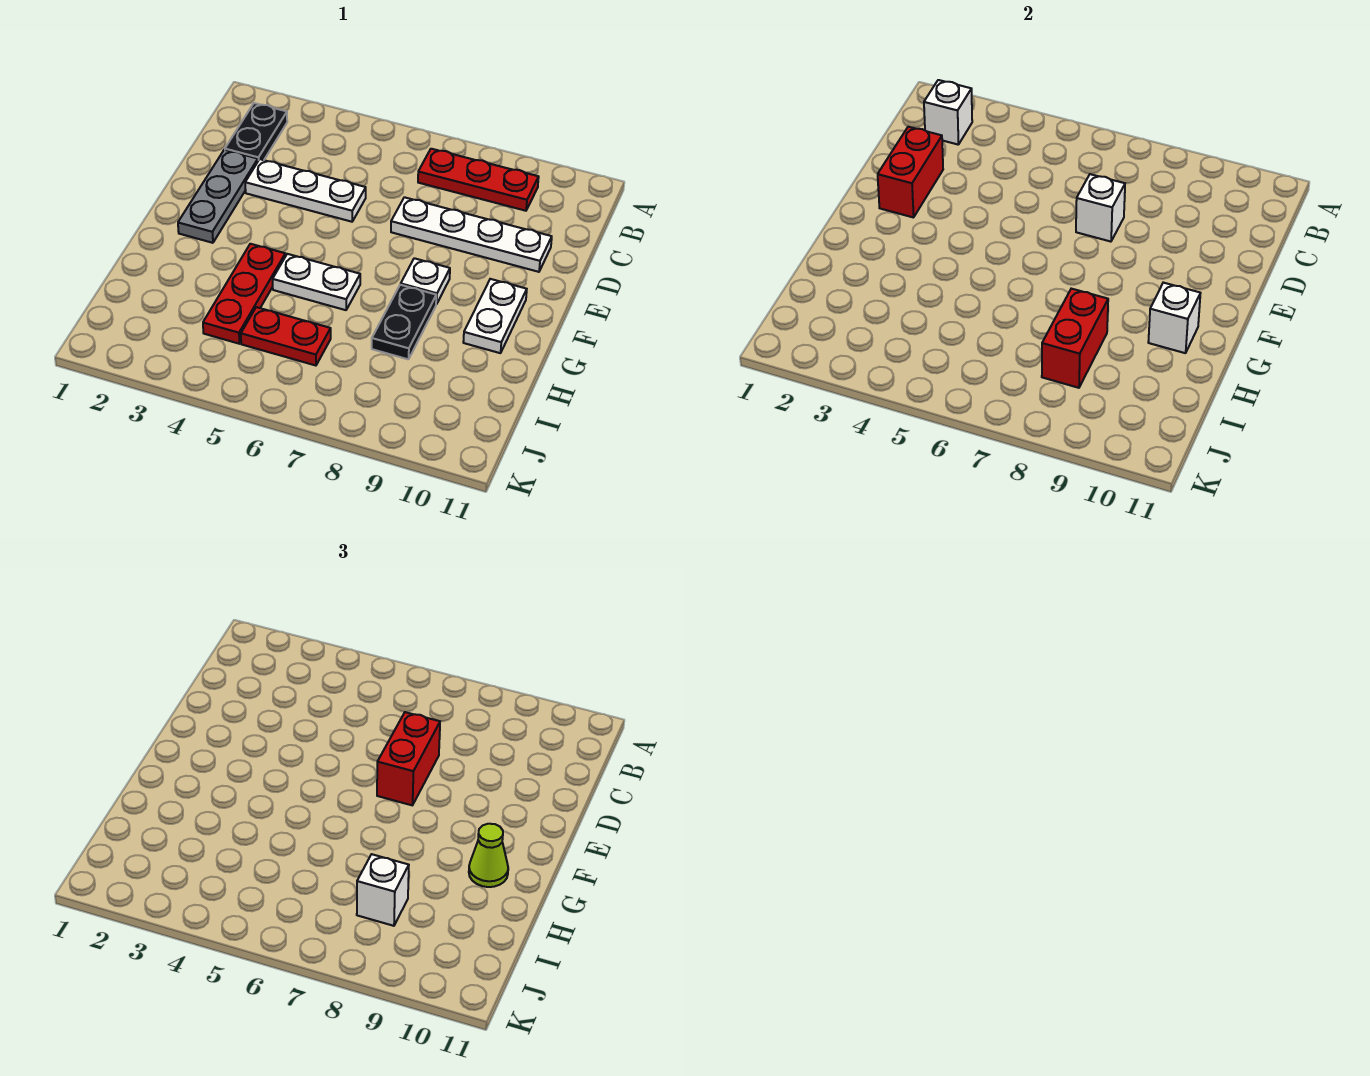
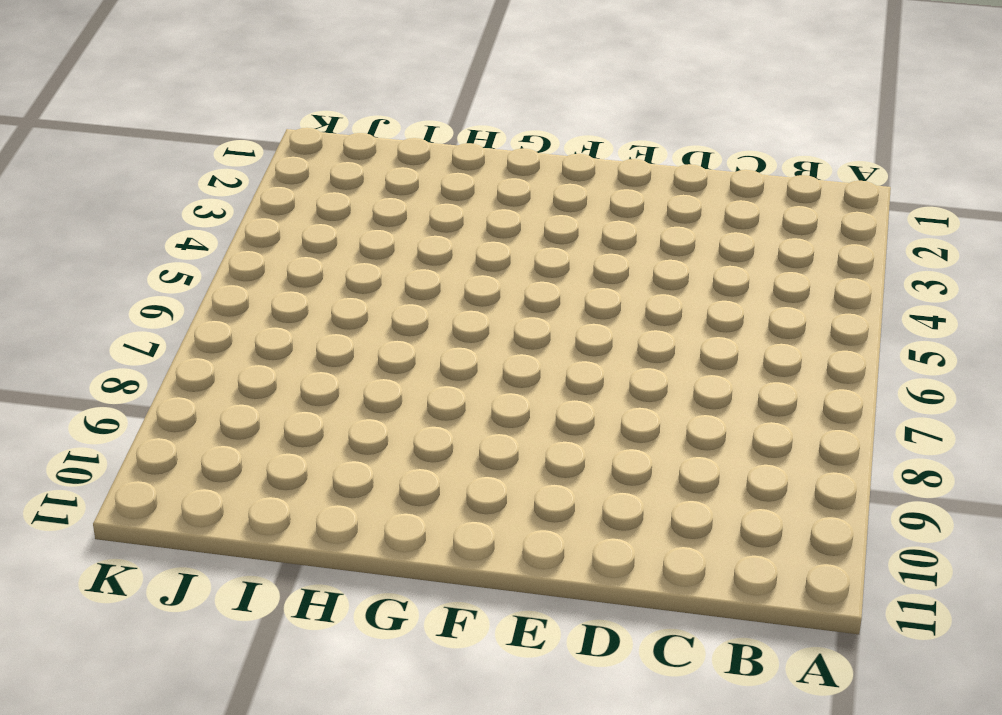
none -> black 1x2 plate [225,103,287,161]
none -> red 1x3 plate [418,149,539,211]
none -> grey 1x3 plate [178,150,258,243]

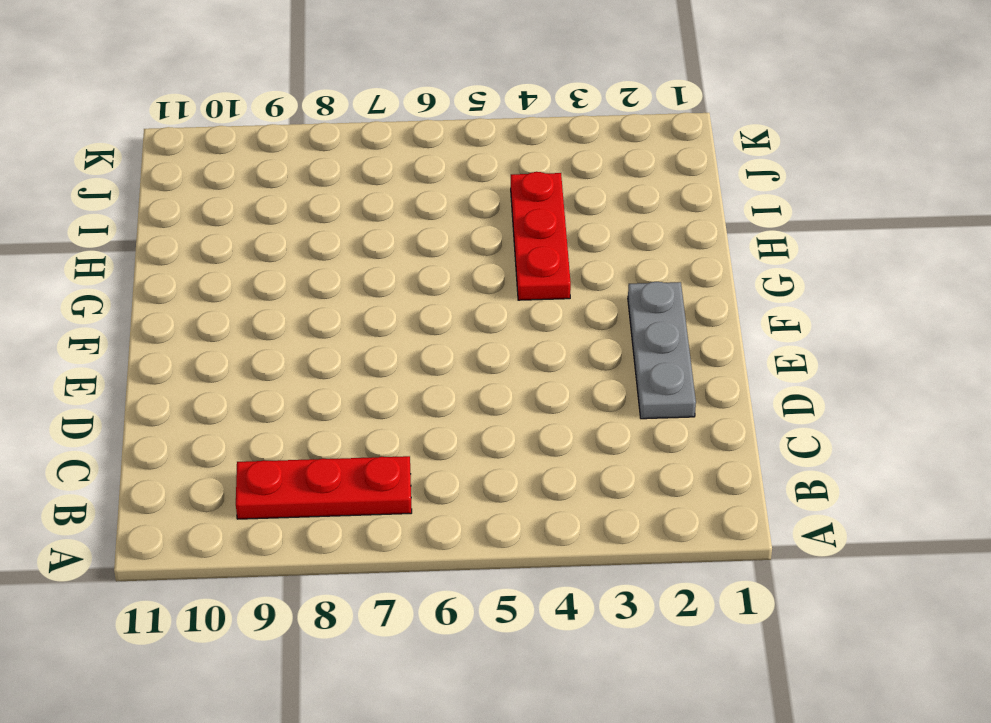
none -> black 1x2 plate [225,103,287,161]
none -> white 1x3 plate [245,159,366,222]
none -> white 1x4 plate [391,197,552,272]

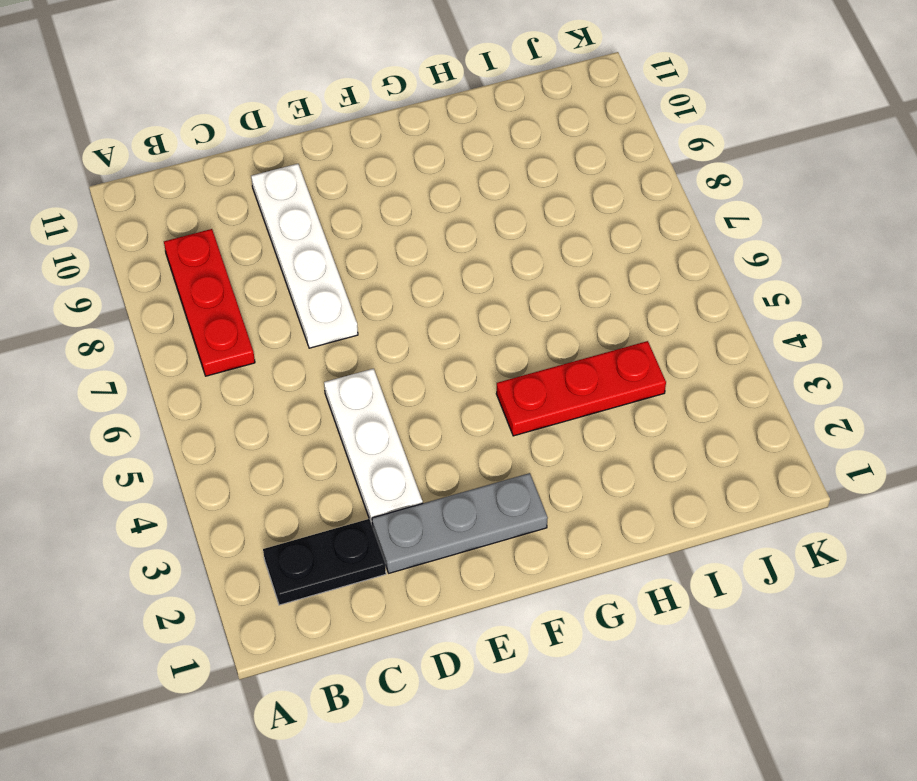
none -> white 1x1 plate [401,258,450,304]
none -> white 1x2 plate [463,279,527,353]
none -> white 1x2 plate [273,254,360,310]

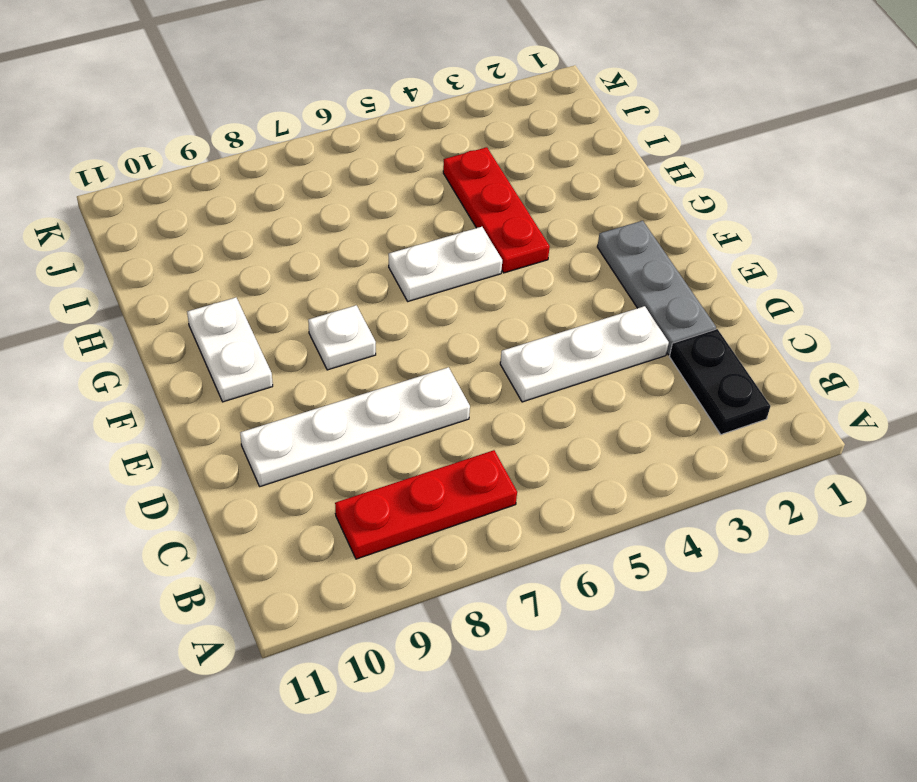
none -> black 1x2 plate [372,285,436,359]
none -> red 1x2 plate [241,307,331,366]
none -> white 1x1 brick [924,80,972,145]

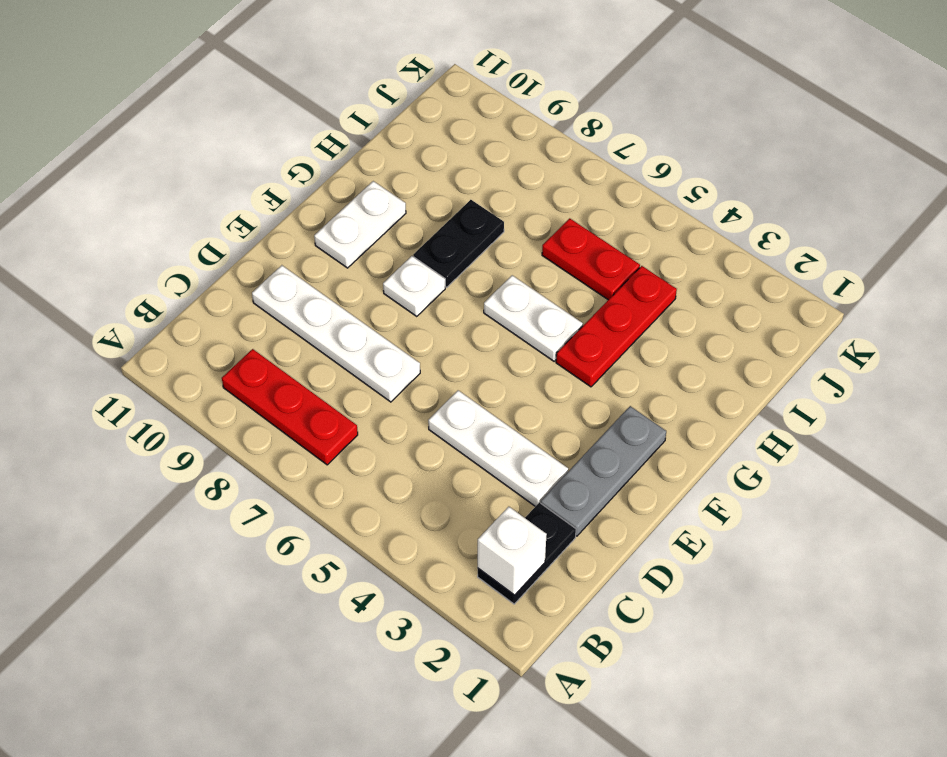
none -> red 1x2 brick [878,127,943,218]
none -> white 1x1 brick [1076,174,1125,242]
none -> white 1x1 brick [1148,283,1201,353]

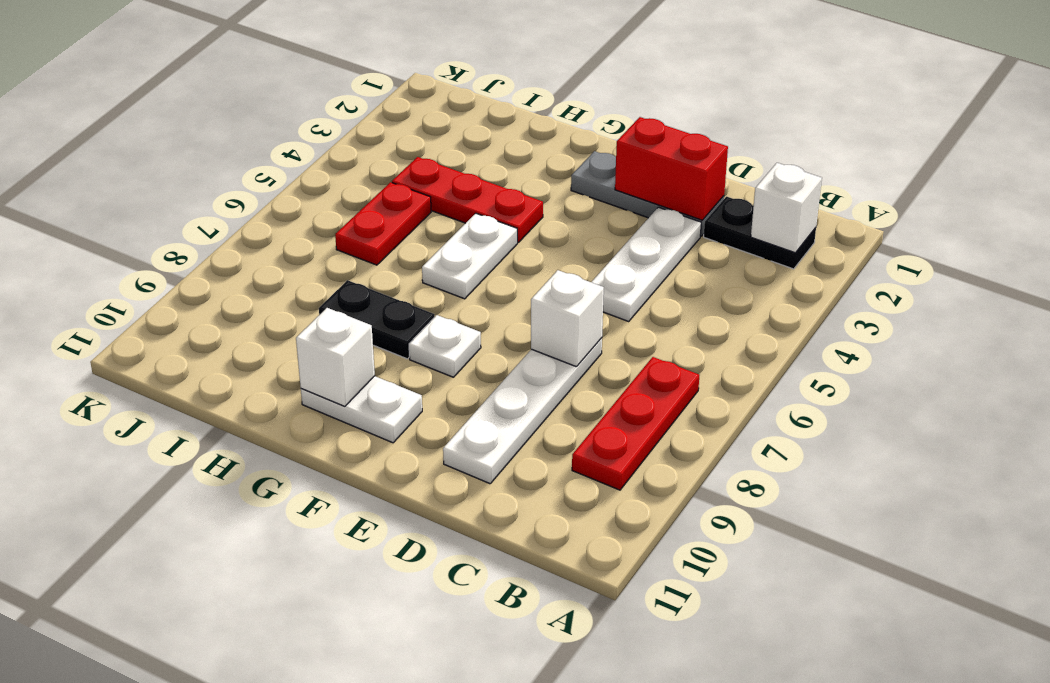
none -> red 1x2 brick [1042,289,1108,388]
none -> red 1x2 brick [377,712,440,805]
none -> lime 1x1 cone [469,824,508,887]

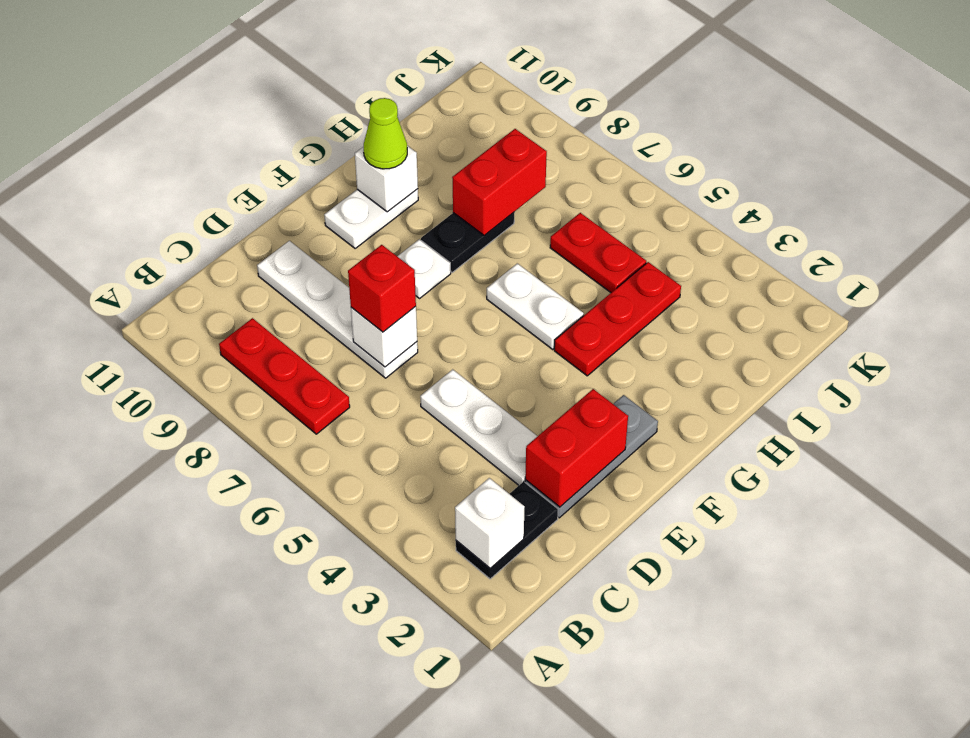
red 1x1 brick [348,245,416,332] -> red 1x2 brick [377,712,440,805]
none -> white 1x1 brick [357,854,409,926]

